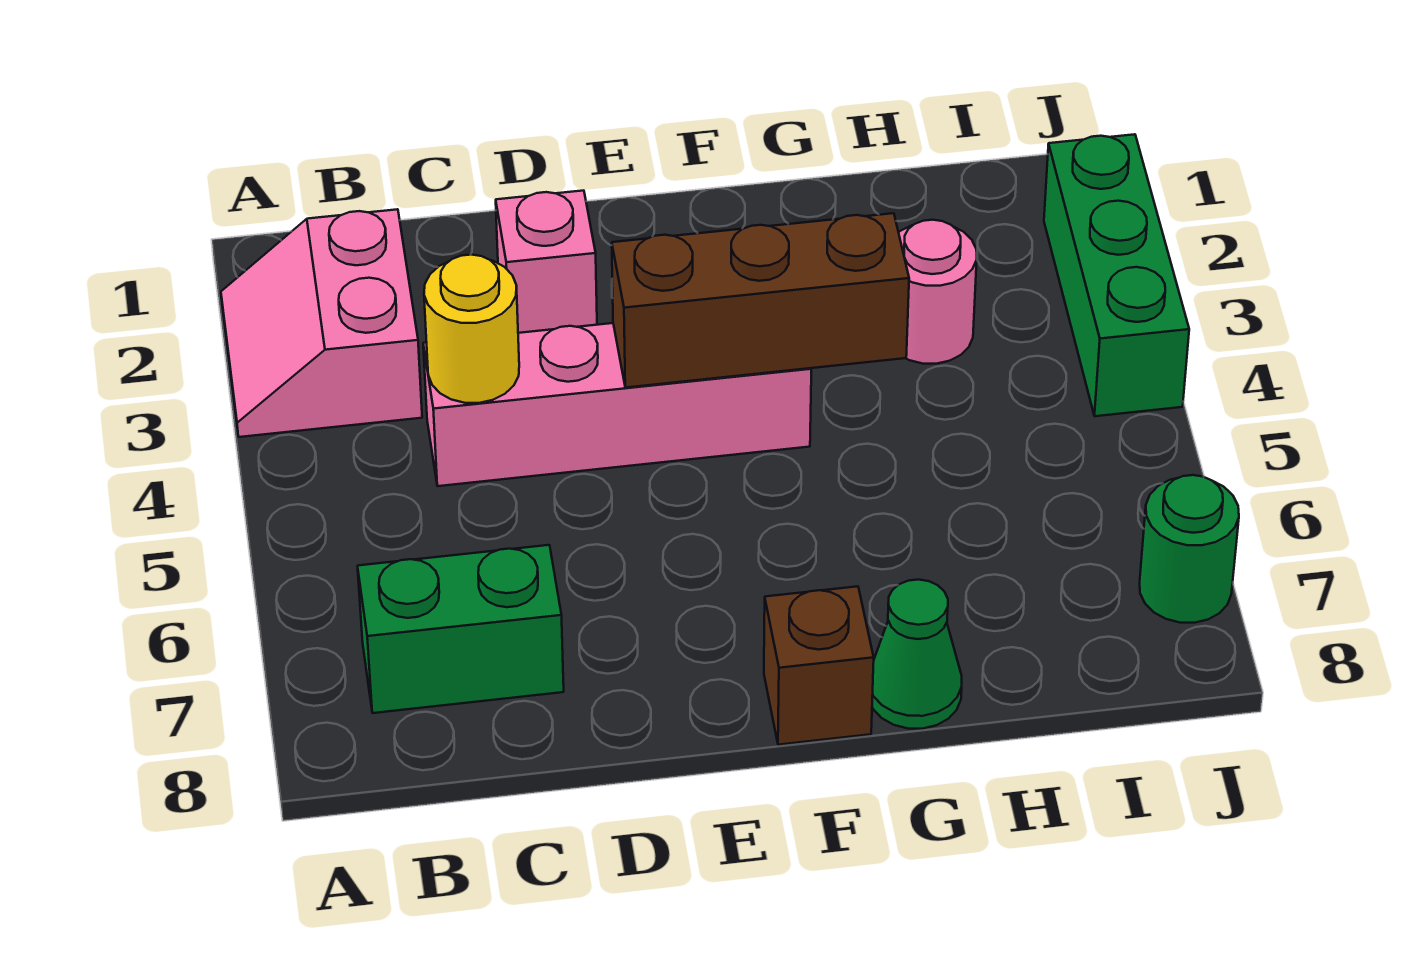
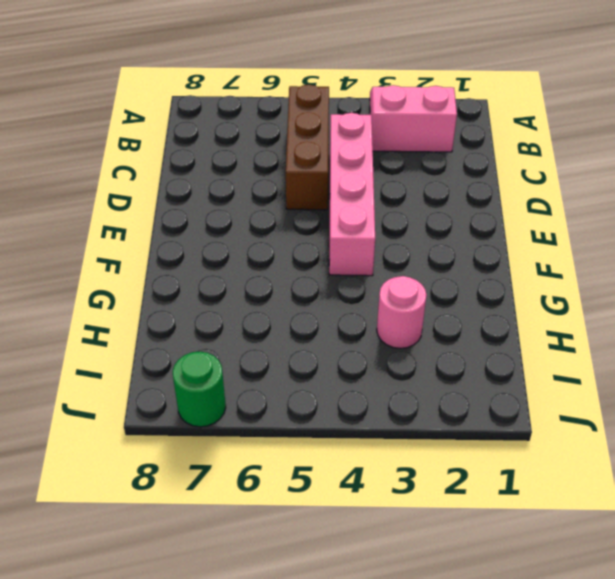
brown 1x3 brick [286,84,329,210] -> brown 1x3 brick moved to [612,213,909,388]
none -> green 1x2 brick [358,545,564,713]
none -> pink 1x1 brick [496,191,597,333]

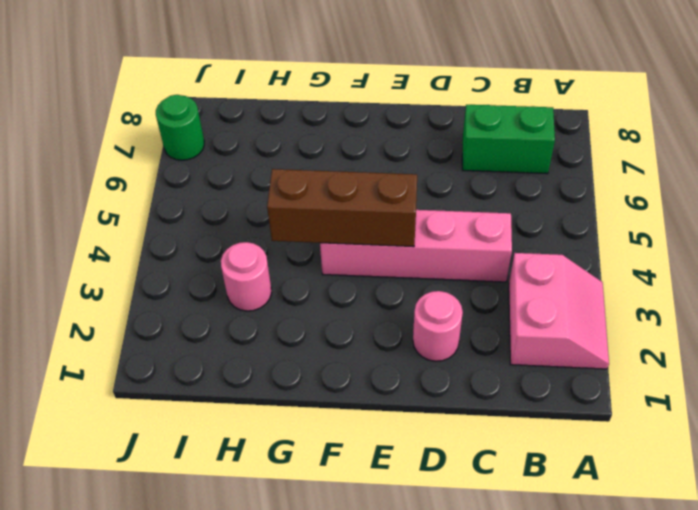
pink 1x1 round brick [413,291,463,361] -> pink 1x1 brick [496,191,597,333]
none -> brown 1x1 brick [764,586,874,745]
none -> green 1x1 cone [872,580,962,729]

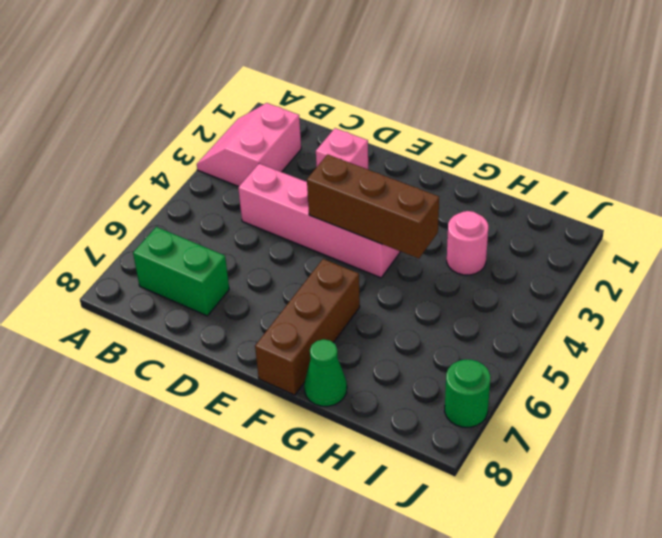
brown 1x3 brick [255,259,360,395] -> brown 1x1 brick [764,586,874,745]
none -> green 1x3 brick [1044,134,1189,416]
none -> yellow 1x1 round brick [424,255,519,403]

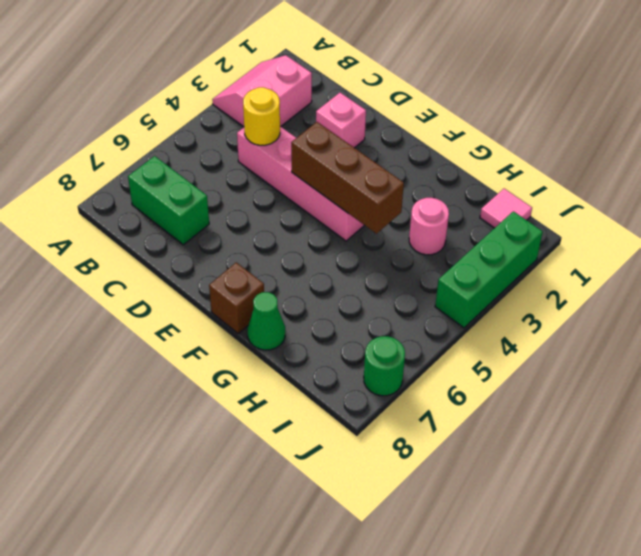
pink 1x1 tile [480,189,532,228] -> none

